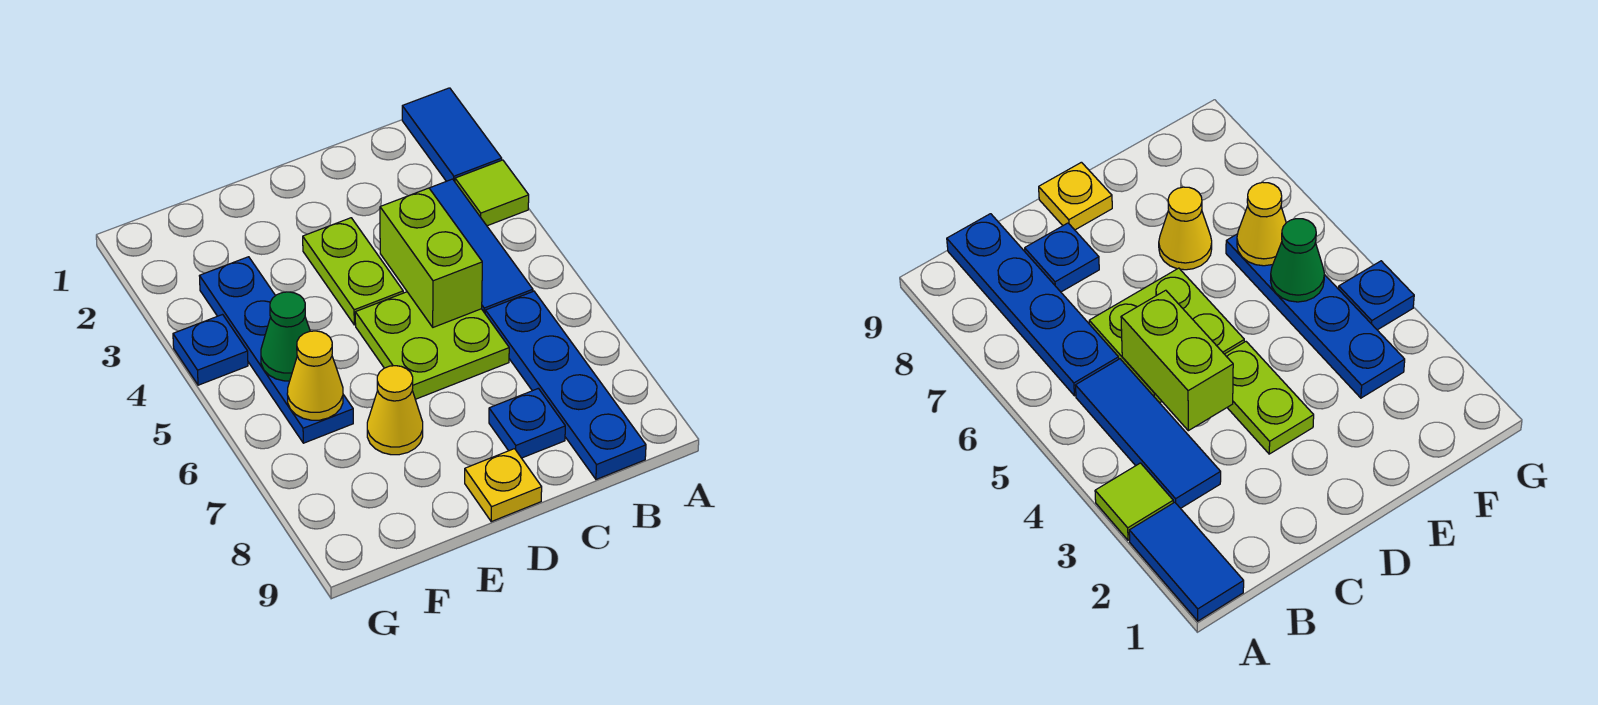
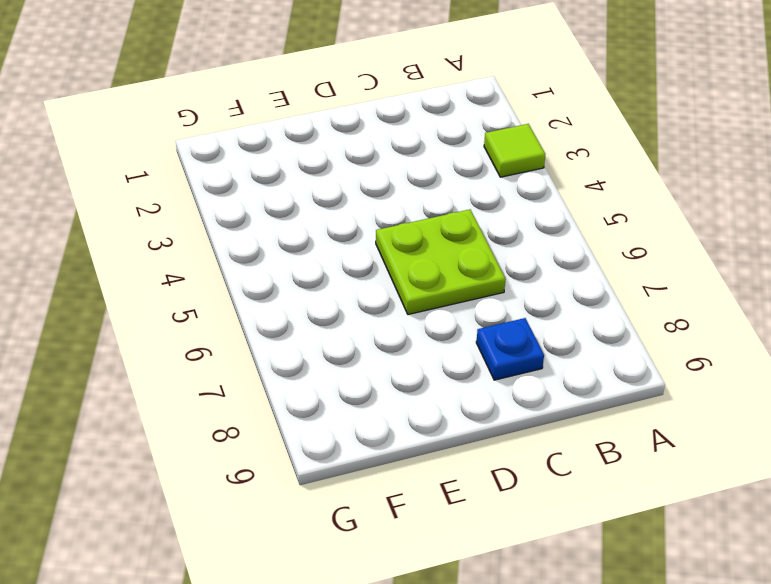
none -> blue 1x2 tile [402,88,502,181]
none -> blue 1x3 tile [429,179,533,313]
none -> blue 1x4 plate [485,291,646,479]

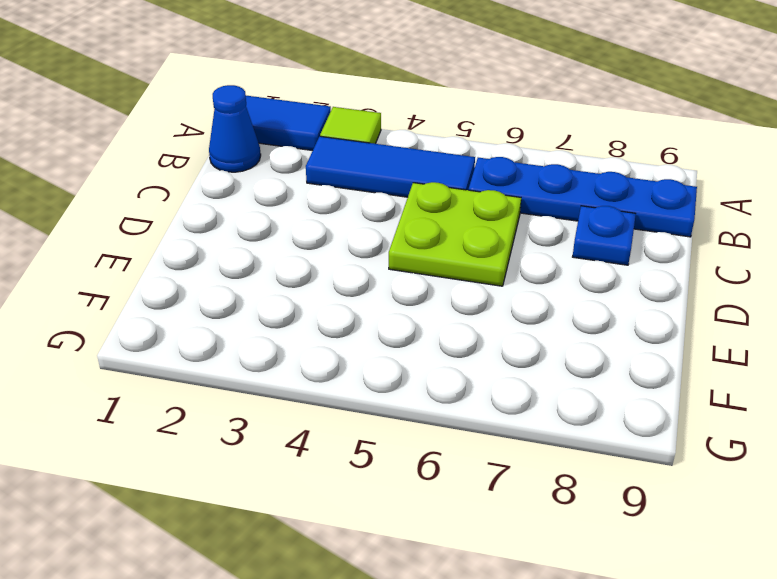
blue 1x1 cone [209,85,261,172] -> none
none -> lime 1x2 plate [303,218,403,325]
none -> yellow 1x1 plate [465,449,542,522]
none -> yellow 1x1 cone [367,366,423,455]

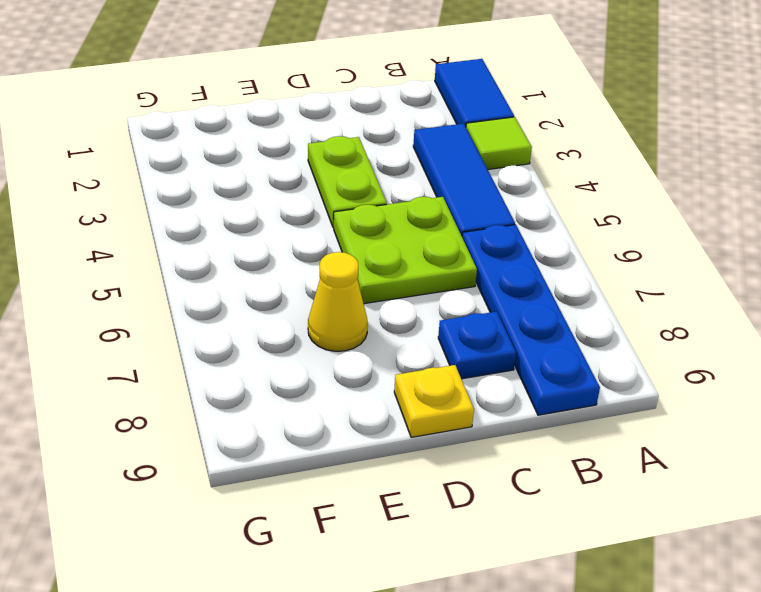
none -> blue 1x4 plate [200,257,353,443]
none -> blue 1x1 plate [173,315,248,385]
none -> lime 1x2 brick [380,188,482,327]

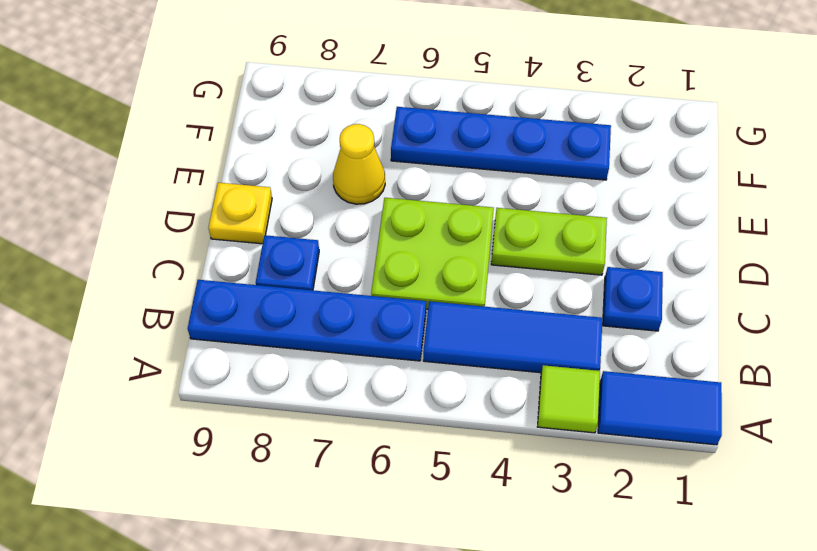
blue 1x1 plate [603,267,663,331] -> blue 1x1 plate moved to [173,315,248,385]
none -> lime 1x2 brick [380,188,482,327]
none -> green 1x1 cone [261,292,310,381]
none -> yellow 1x1 cone [287,331,343,420]

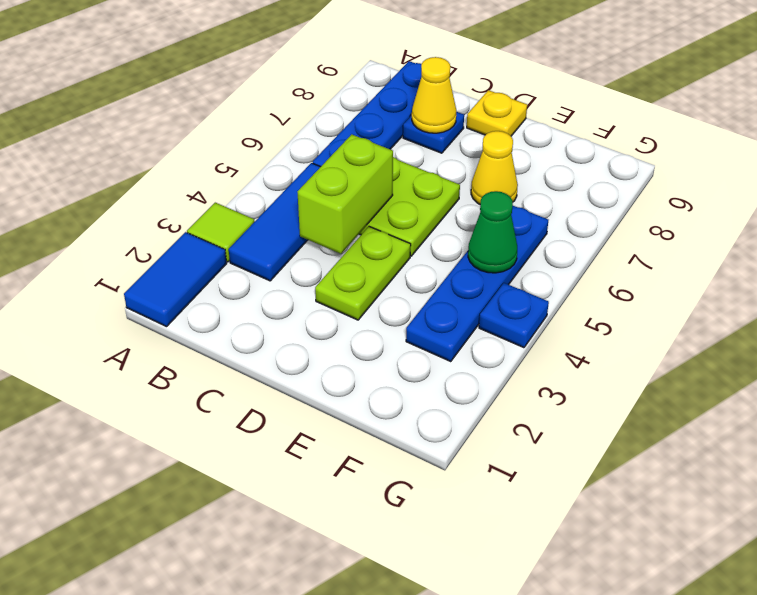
yellow 1x1 cone [412,57,456,133] -> yellow 1x1 cone moved to [287,331,343,420]

